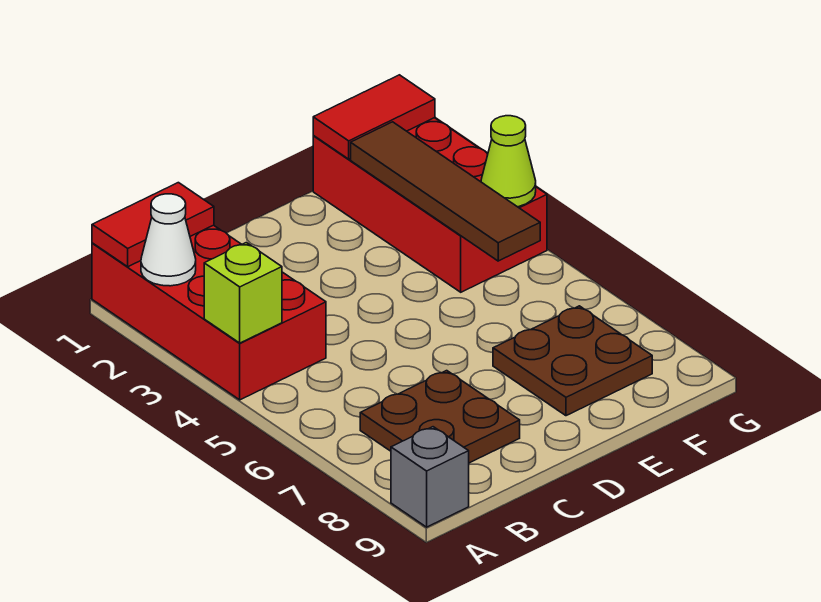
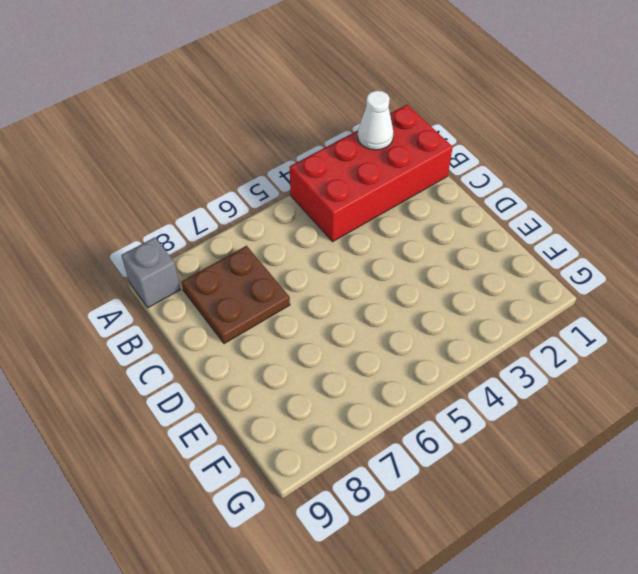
none -> brown 2x2 plate [493,306,652,416]
none -> red 2x4 brick [313,118,547,292]

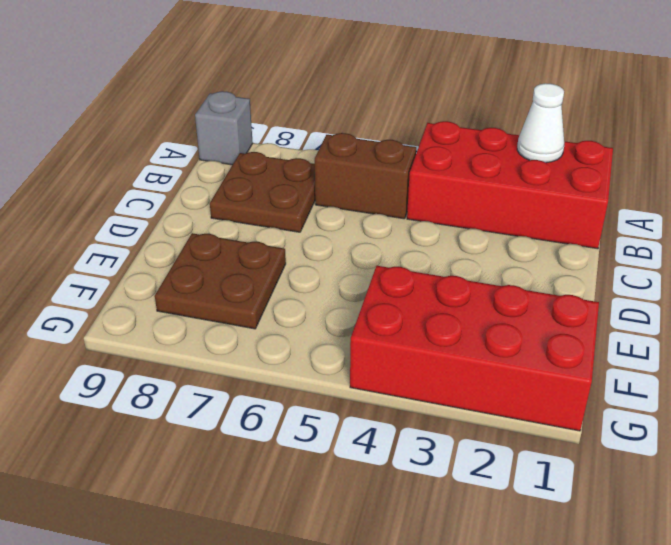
brown 1x2 brick [314,133,416,219] -> none
none -> red 1x2 tile [92,183,214,267]
none -> lime 1x1 brick [204,243,282,343]

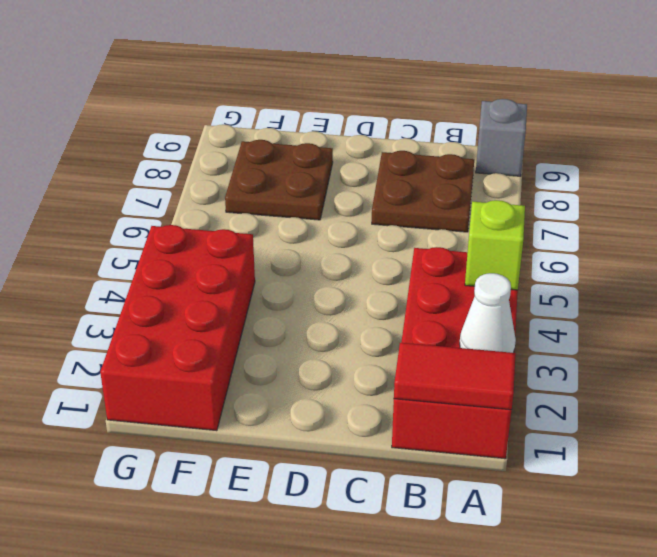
none -> red 1x2 tile [313,75,435,159]
none -> brown 1x4 tile [351,122,540,261]

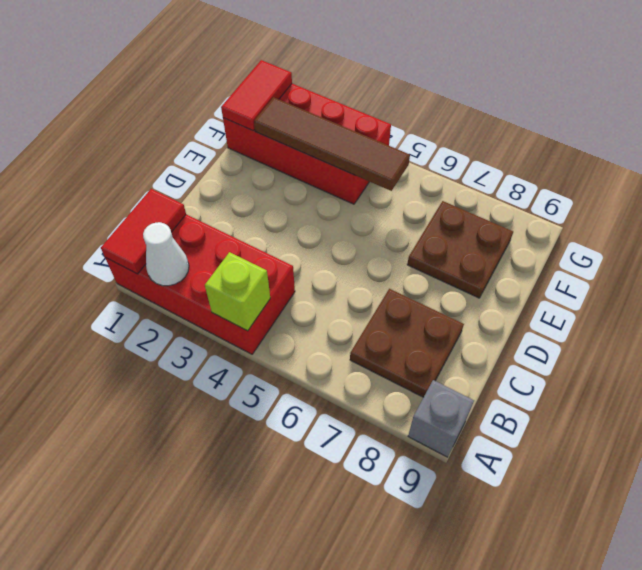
none -> lime 1x1 cone [481,116,536,207]

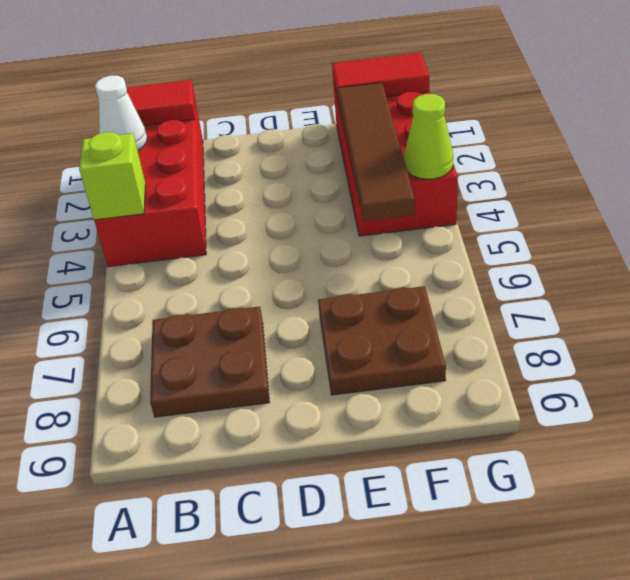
none -> grey 1x1 brick [391,427,469,527]

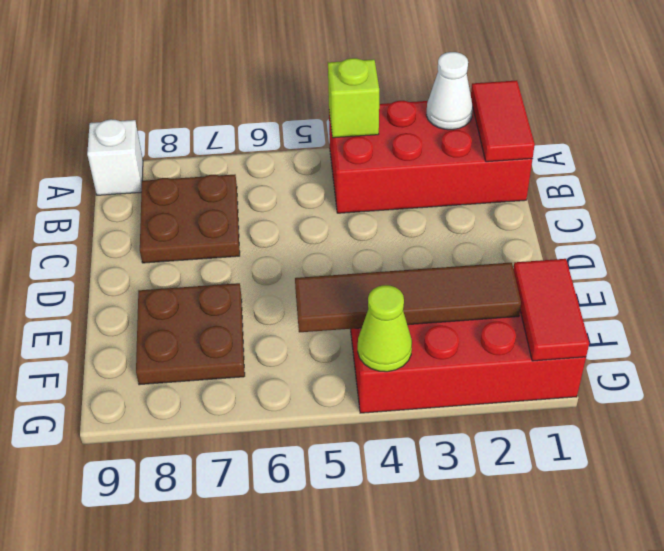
white 1x1 brick [87,119,143,195] -> grey 1x1 brick [391,427,469,527]

